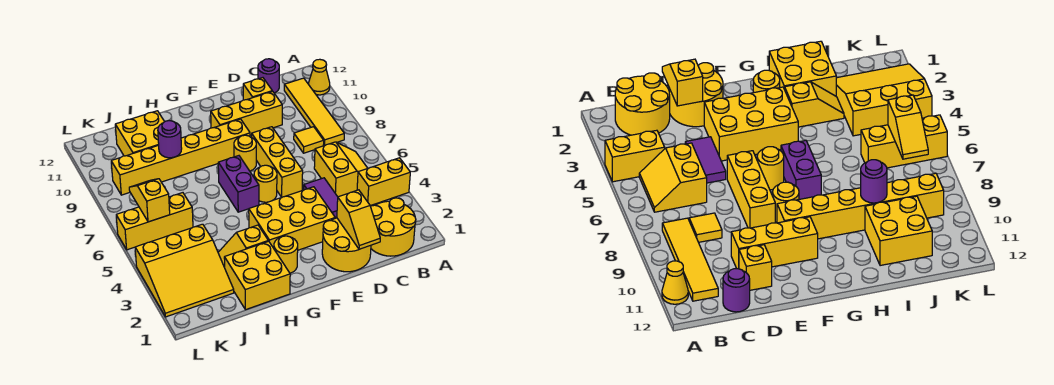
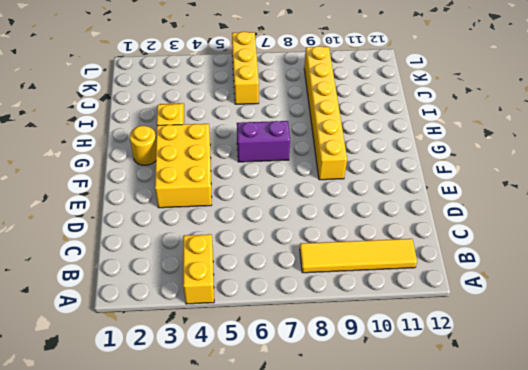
none -> yellow 1x1 cone [309,59,330,95]
none -> yellow 2x2 round brick [371,198,416,256]
none -> yellow 2x2 slope [314,142,368,197]

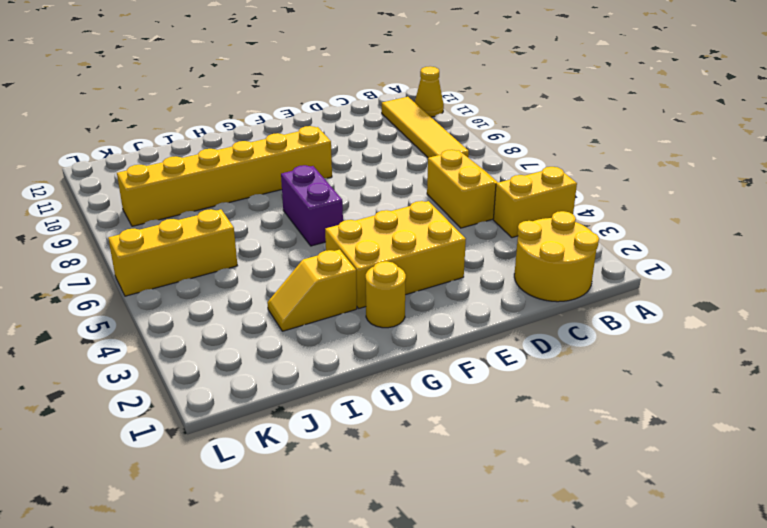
none -> yellow 1x1 tile [294,127,324,153]
none -> purple 1x1 round brick [258,59,279,93]
none -> yellow 2x2 round brick [322,218,371,272]

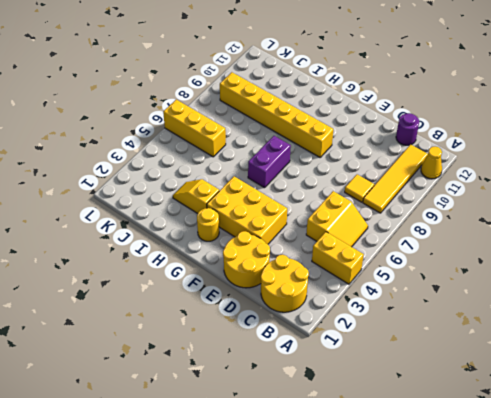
none -> purple 1x2 tile [304,178,338,218]
none -> yellow 1x3 brick [211,91,282,135]
none -> yellow 1x1 brick [243,78,272,100]

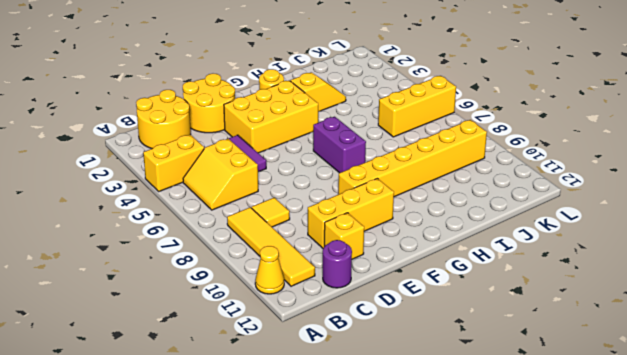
none -> yellow 1x3 brick [252,127,303,197]
none -> yellow 1x1 round brick [254,165,277,202]
none -> yellow 1x1 round brick [234,135,256,171]

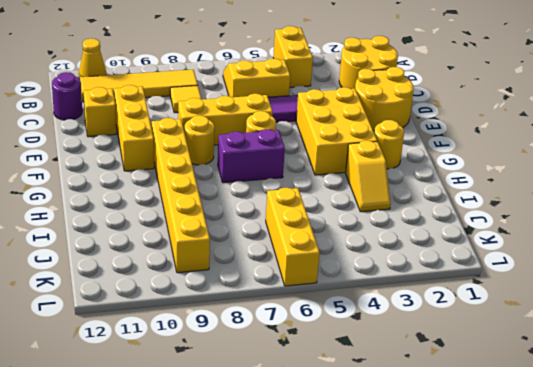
none -> yellow 2x2 brick [224,241,290,310]
none -> yellow 2x2 brick [115,111,164,156]
none -> yellow 3x3 slope [135,224,234,317]

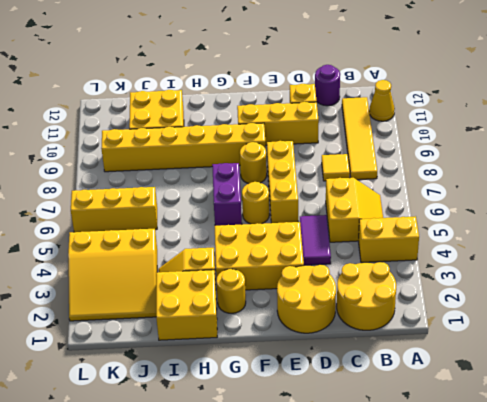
none -> yellow 1x2 slope [337,190,380,249]
none -> purple 1x1 round brick [158,121,182,158]
none -> yellow 1x2 slope [129,179,170,222]

